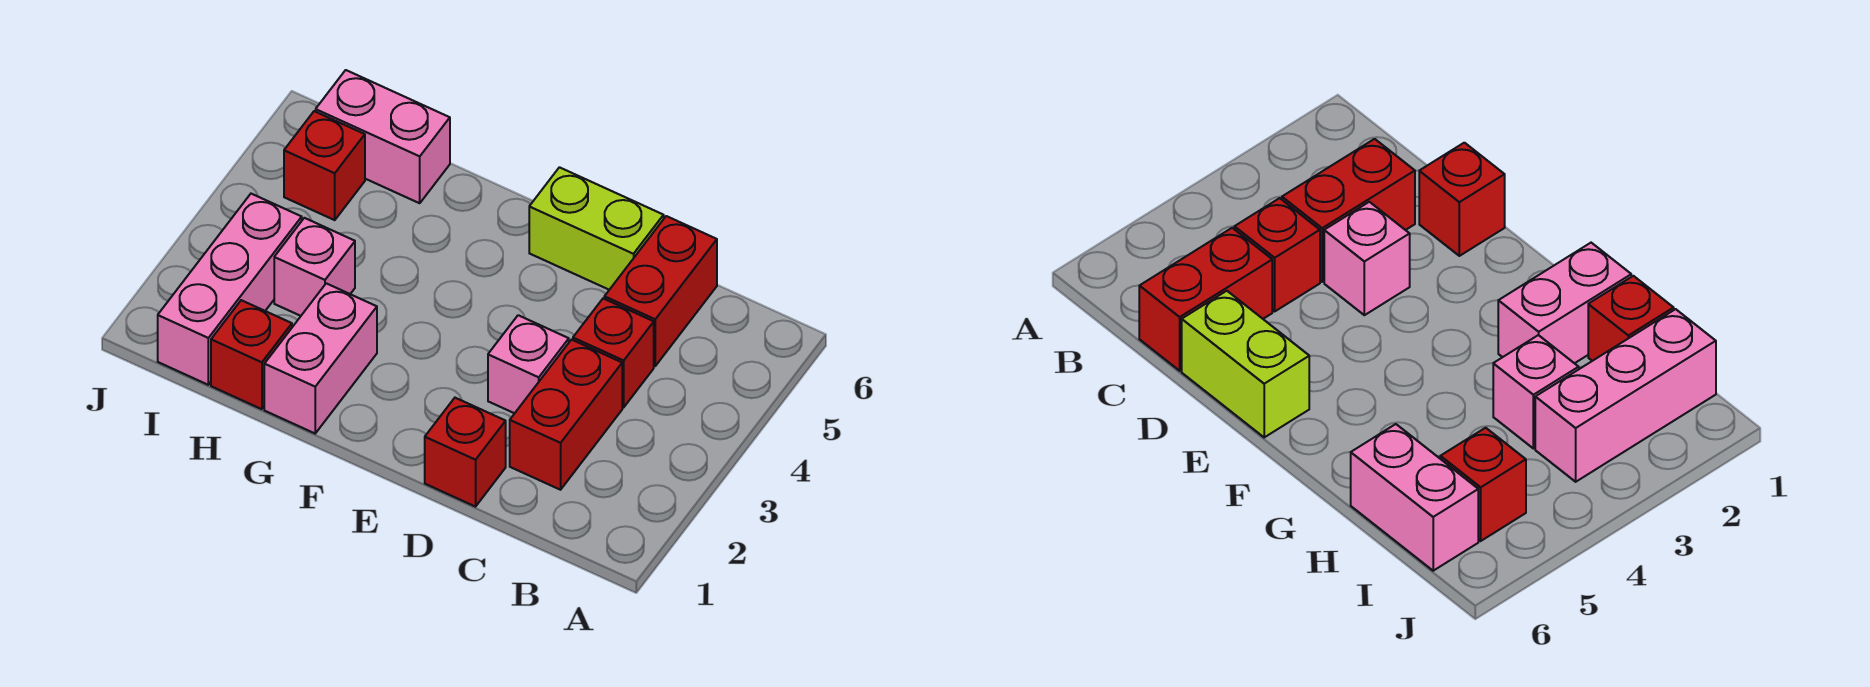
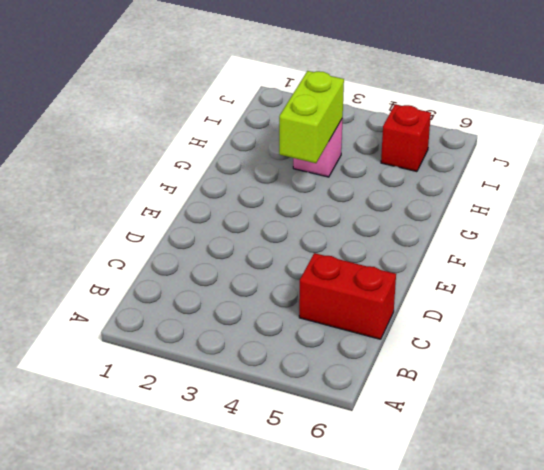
lime 1x2 brick [279,71,344,163] -> lime 1x2 brick moved to [529,167,664,290]
none -> red 1x2 brick [510,340,622,490]
none -> red 1x1 brick [573,298,654,407]
none -> red 1x1 brick [425,398,506,507]

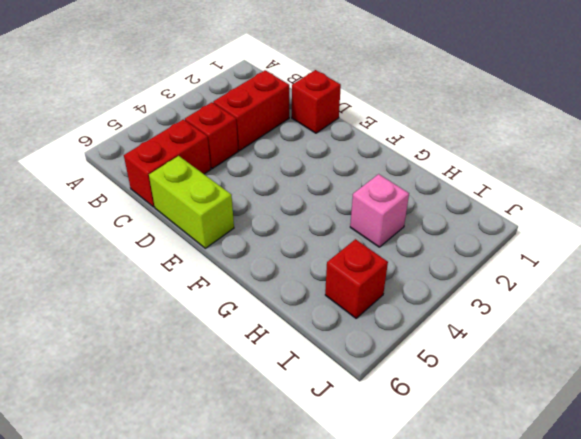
none -> pink 1x1 brick [488,315,569,413]
none -> pink 1x2 brick [264,283,377,433]
none -> red 1x1 brick [211,300,292,409]

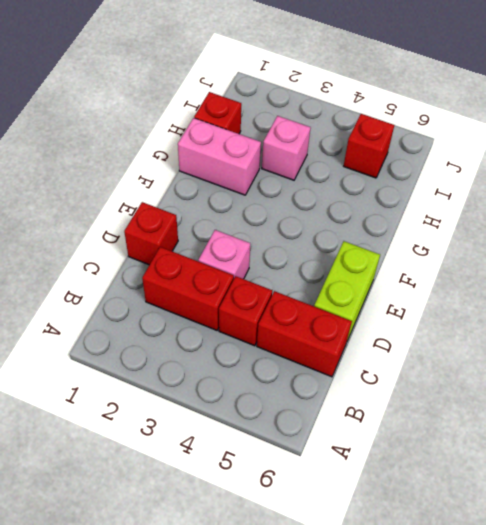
none -> pink 1x2 brick [316,70,450,203]
none -> pink 1x3 brick [158,194,302,385]

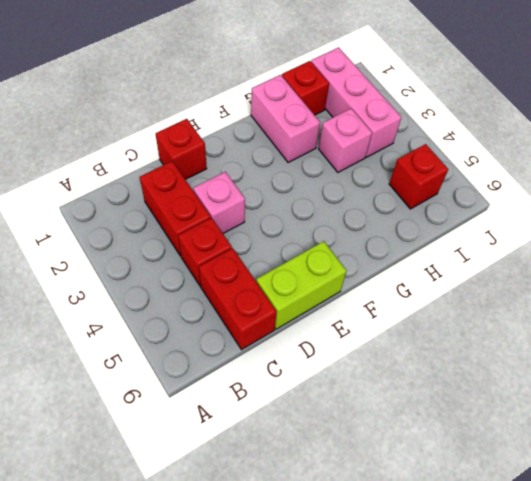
none -> pink 1x2 brick [316,70,450,203]

